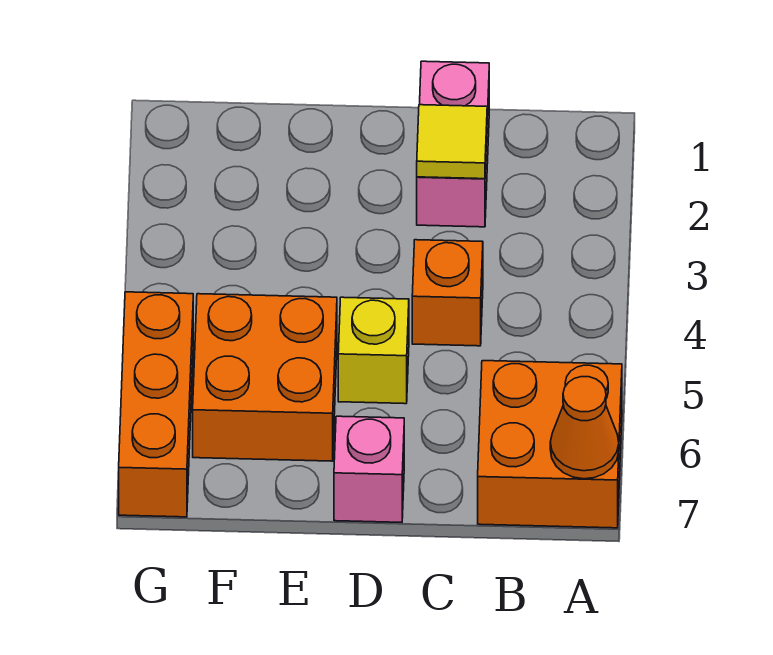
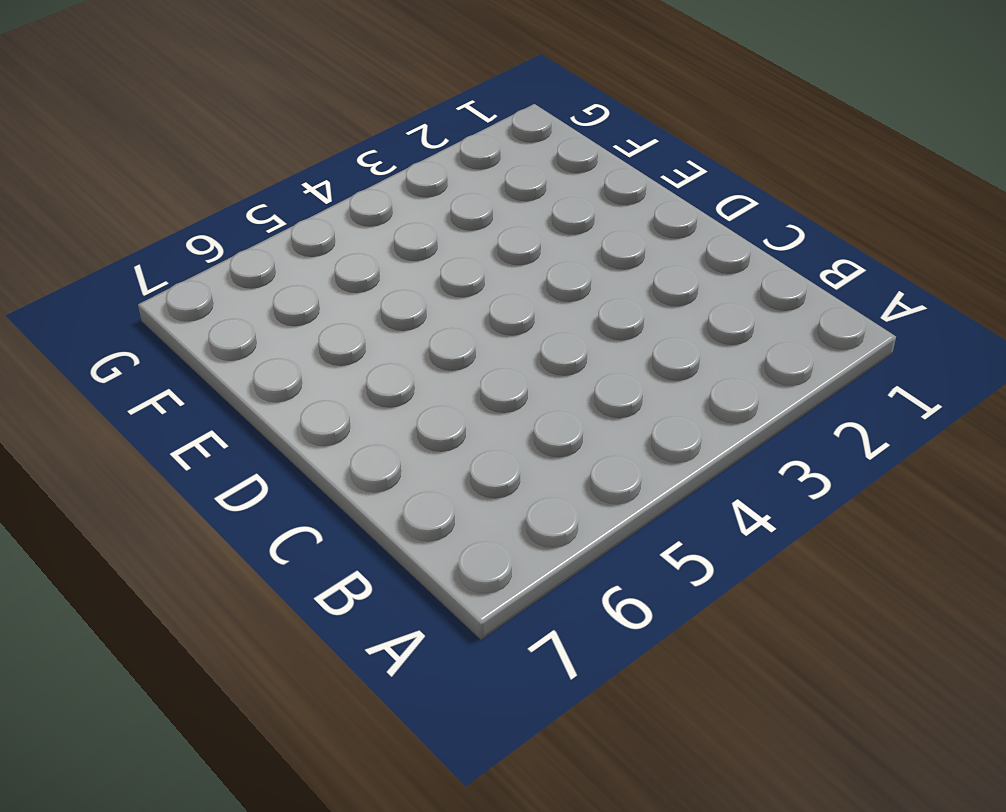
none -> orange 2x2 brick [478,361,622,528]
none -> pink 1x2 brick [417,61,489,227]

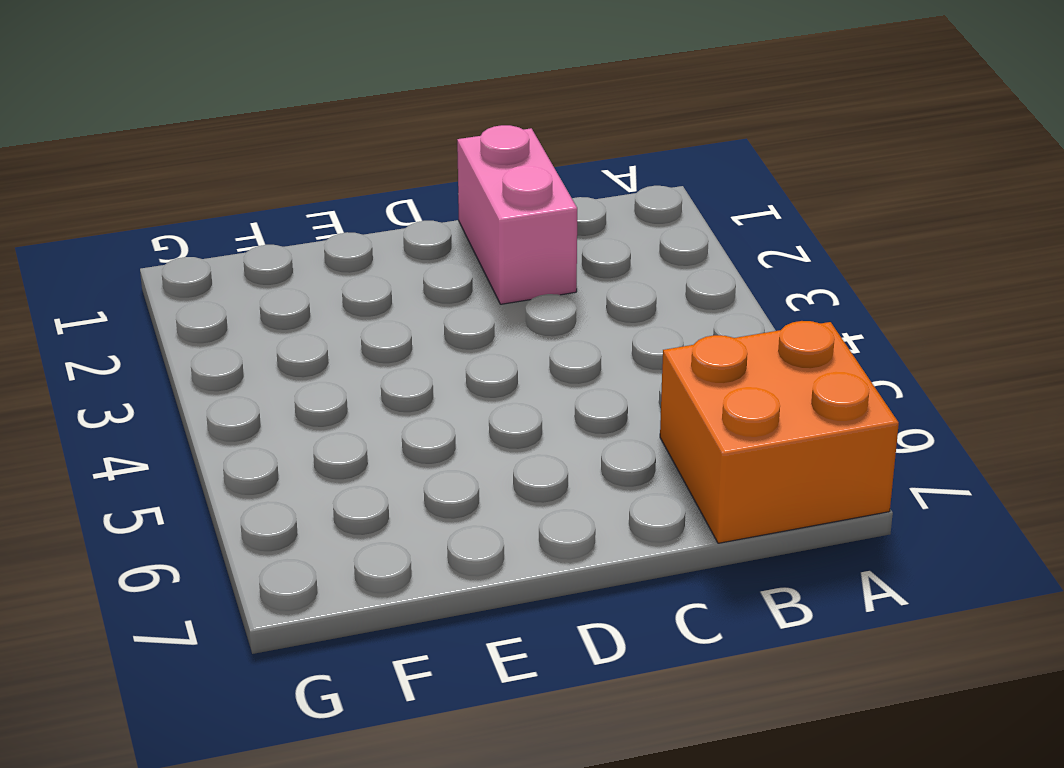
none -> orange 1x1 brick [412,240,483,346]
none -> yellow 1x1 brick [338,297,409,404]

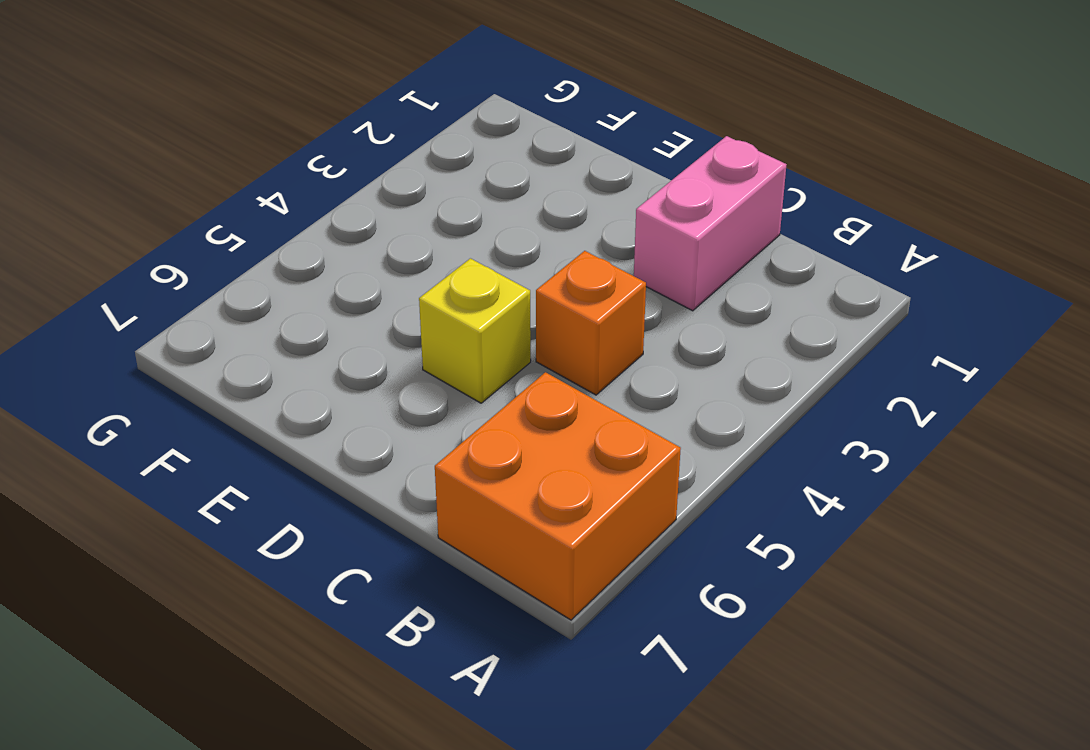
none -> pink 1x1 brick [334,416,404,522]
none -> orange 2x2 brick [193,294,337,461]

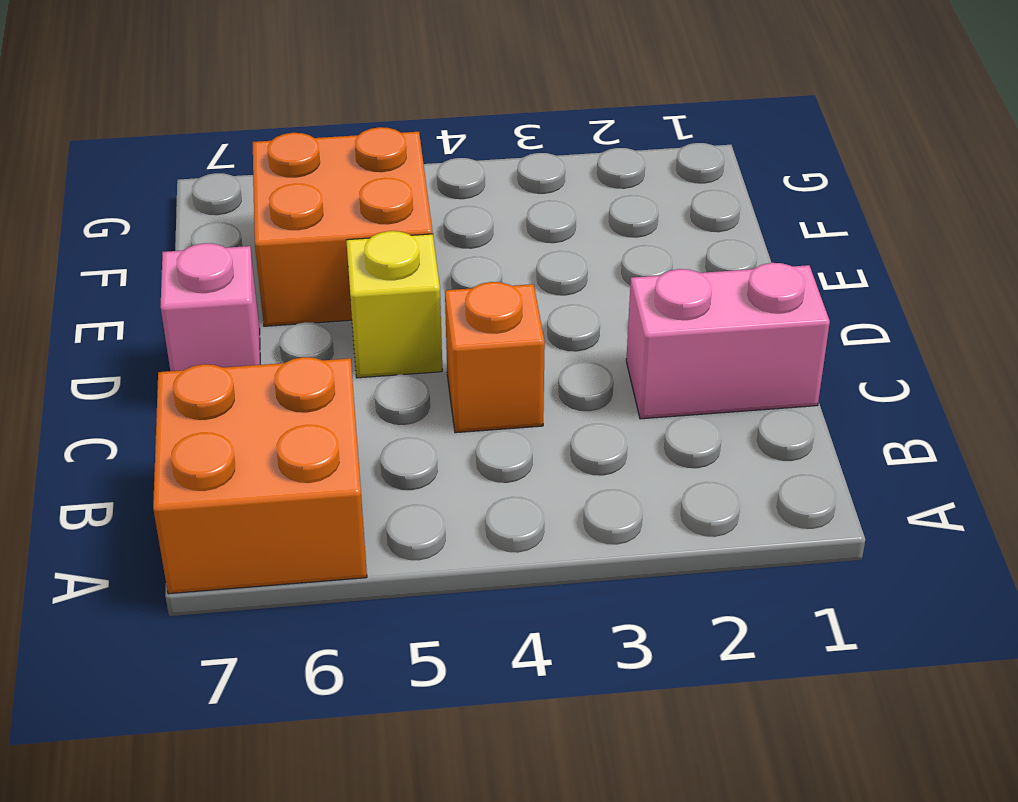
none -> orange 1x3 brick [119,292,193,517]
none -> orange 1x1 cone [550,377,619,479]

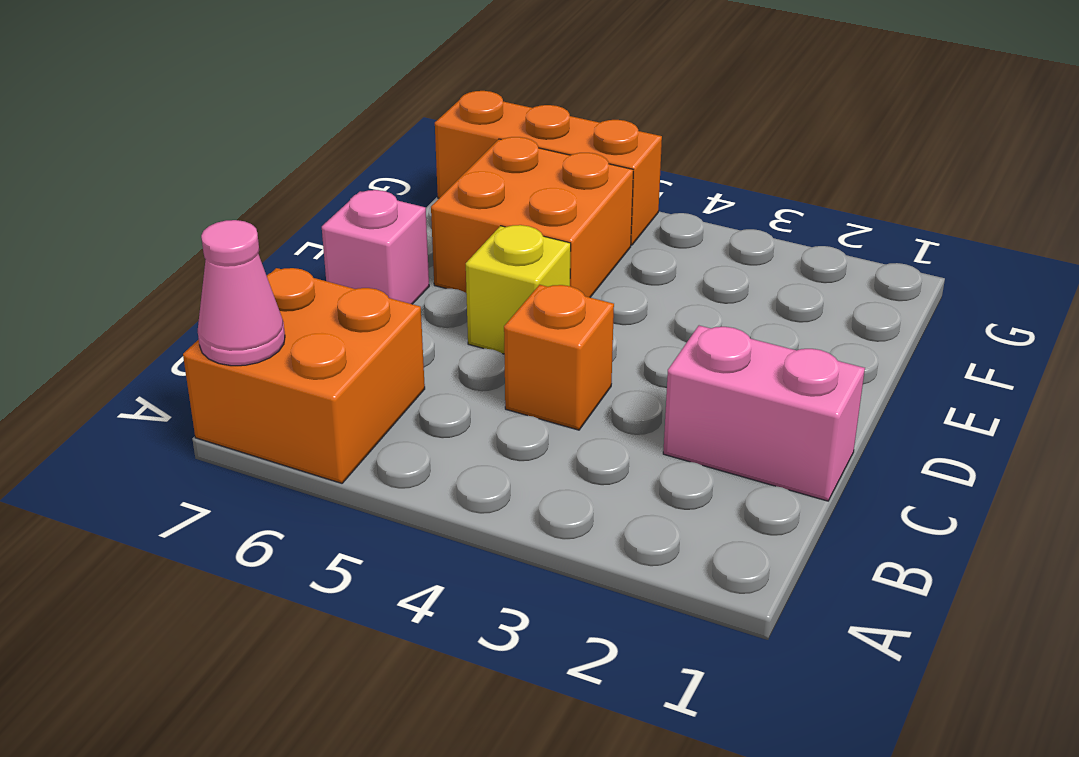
pink 1x1 cone [198,220,285,366] -> orange 1x1 cone [550,377,619,479]
none -> yellow 1x1 tile [417,105,487,179]

